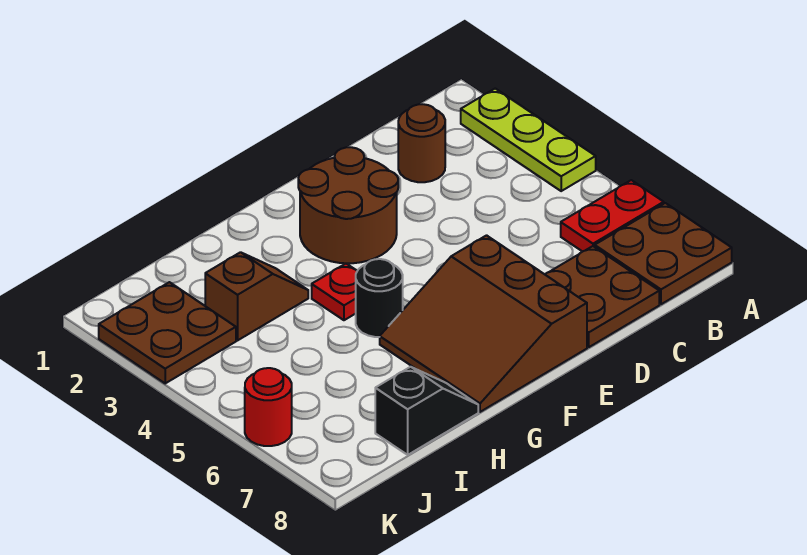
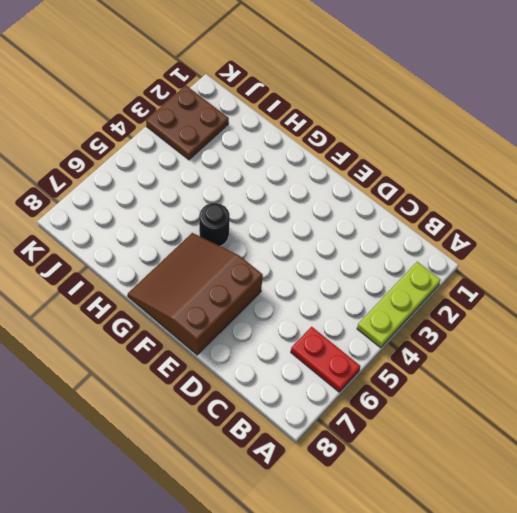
none -> brown 2x2 plate [595,203,732,304]
none -> brown 1x1 round brick [398,104,445,182]
none -> brown 2x2 plate [545,246,659,347]

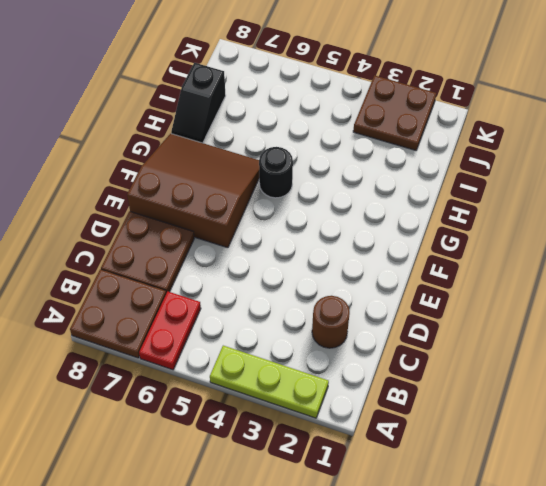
none -> brown 2x2 round brick [298,147,398,263]
none -> red 1x1 plate [312,263,357,320]
none -> brown 1x2 slope [205,252,308,340]

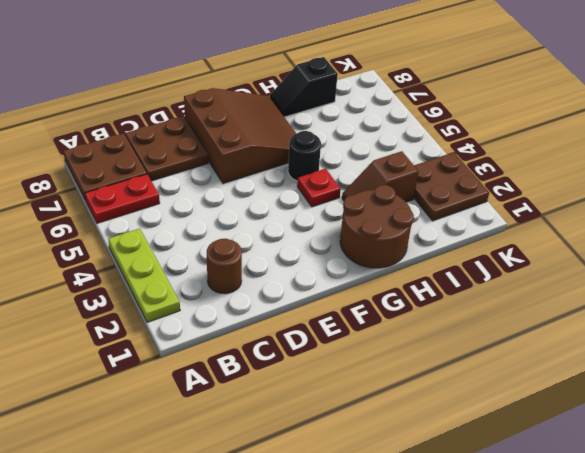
brown 2x2 round brick [340,185,414,268] -> brown 2x2 round brick moved to [298,147,398,263]
none -> red 1x1 round brick [245,368,292,446]

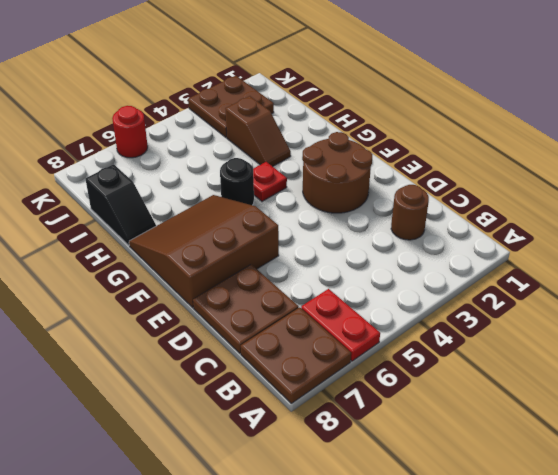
none -> lime 1x3 plate [461,89,596,191]

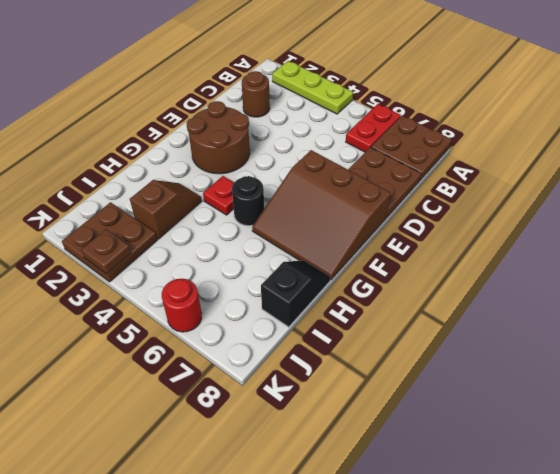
brown 1x1 plate [81,229,131,274] -> none

